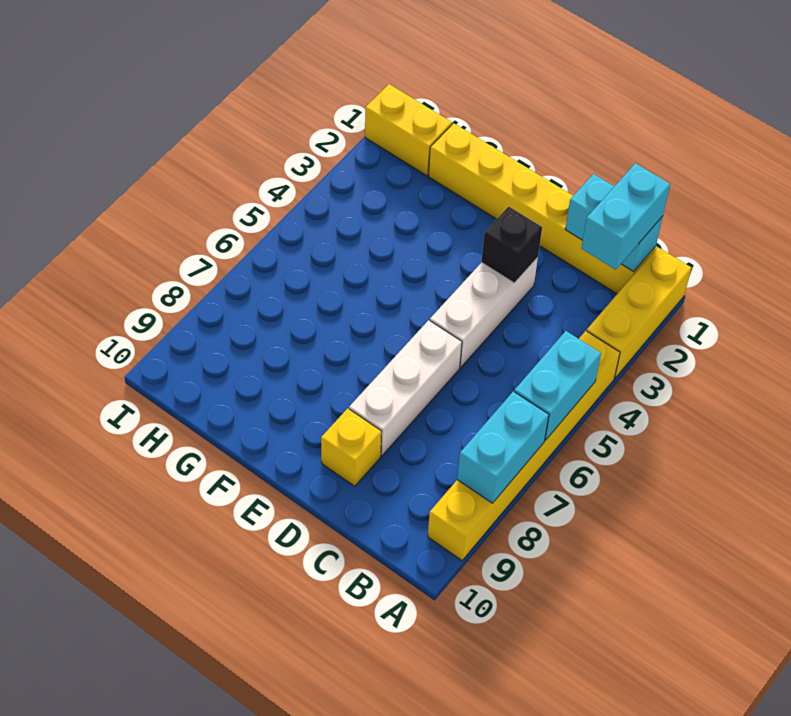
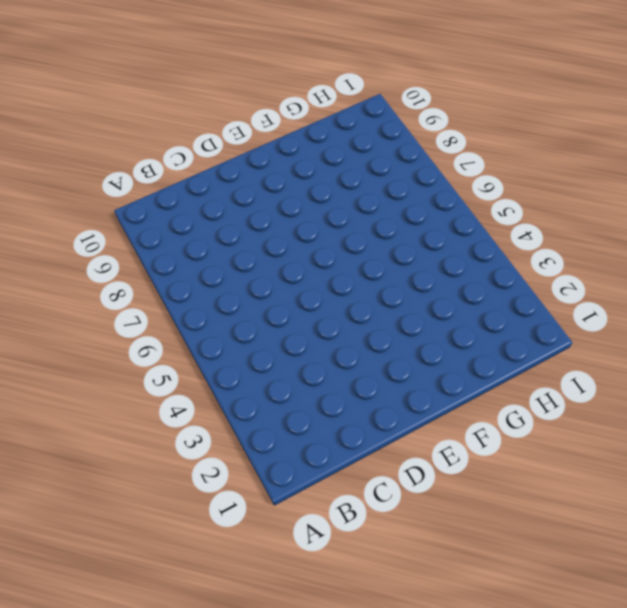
none -> yellow 1x3 brick [587,247,691,378]
none -> yellow 1x6 brick [428,331,620,561]
none -> yellow 1x6 brick [428,123,656,294]

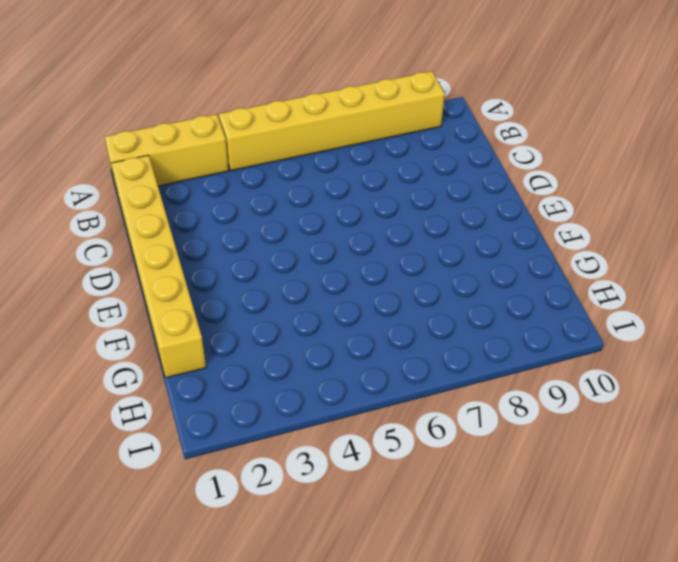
none -> white 1x3 brick [430,258,538,368]
none -> white 1x3 brick [349,320,462,456]
none -> yellow 1x1 brick [321,409,382,486]

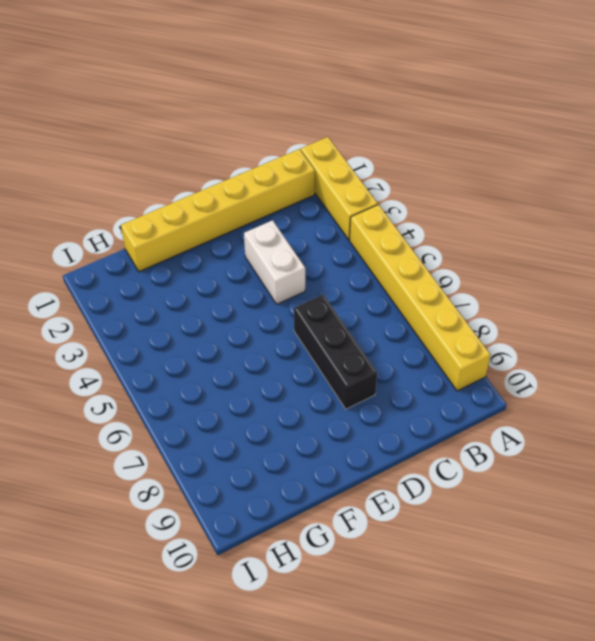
white 1x2 brick [244,220,305,304] -> white 1x3 brick [430,258,538,368]
black 1x3 brick [294,294,377,409] -> white 1x3 brick [349,320,462,456]
none -> yellow 1x1 brick [321,409,382,486]
none -> yellow 1x2 brick [365,84,452,176]
none -> cyan 1x2 brick [514,331,601,440]

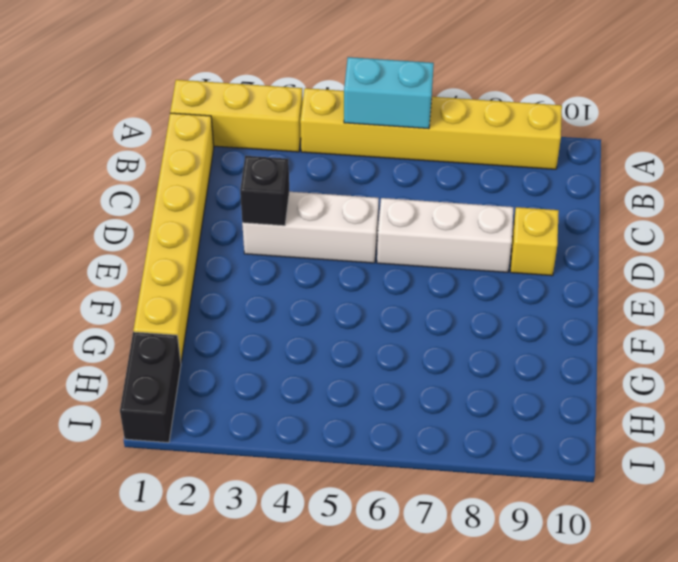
black 1x2 brick [120,332,181,443] -> yellow 1x2 brick [365,84,452,176]
none -> cyan 1x2 brick [457,391,549,503]
none -> cyan 1x2 brick [565,174,663,272]
none -> cyan 1x2 brick [581,163,670,270]

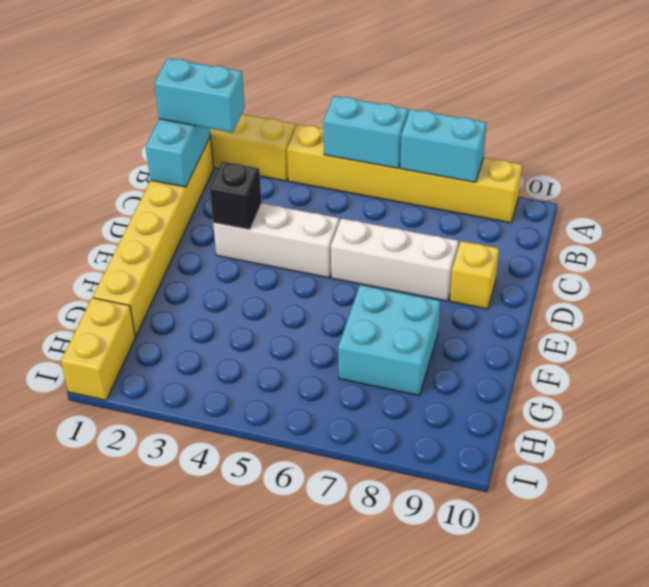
cyan 2x2 brick [338,285,440,396] -> none

